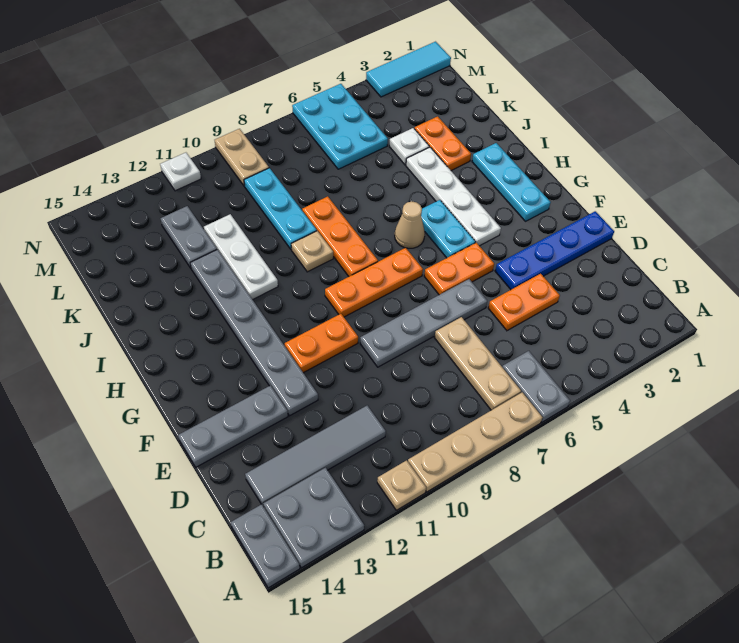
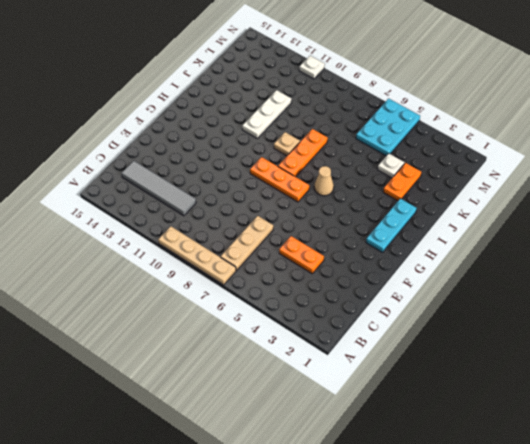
none -> grey 1x2 plate [502,351,570,422]
none -> tan 1x1 plate [377,460,426,510]
none -> grey 2x2 plate [263,468,364,568]
none -> grey 1x2 plate [231,504,300,588]

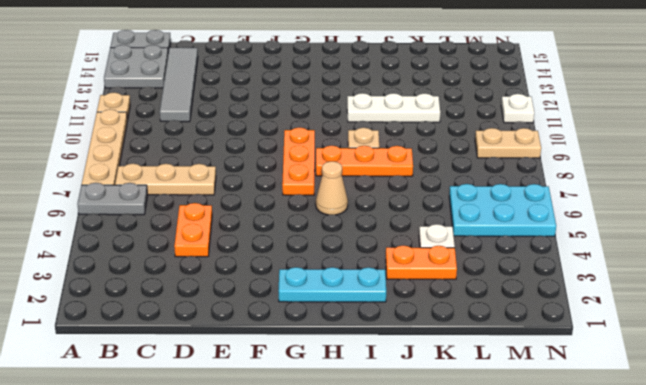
none -> blue 1x4 plate [495,211,614,289]
none -> grey 1x4 plate [360,279,487,367]
none -> grey 1x6 plate [190,250,318,416]
none -> grey 1x3 plate [178,386,288,467]

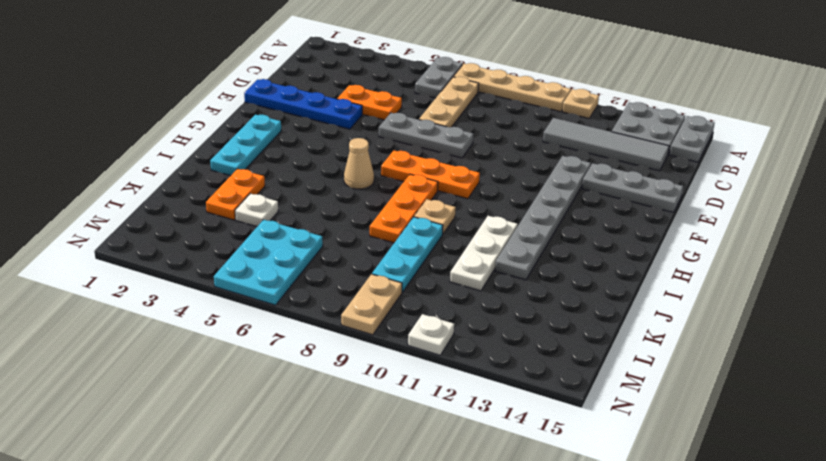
grey 1x3 plate [379,113,473,158] -> grey 1x4 plate [360,279,487,367]
none -> orange 1x2 plate [424,243,494,295]
none -> orange 1x2 plate [285,314,358,373]
none -> white 1x4 plate [406,147,501,246]
none -> cyan 1x2 plate [421,200,475,258]

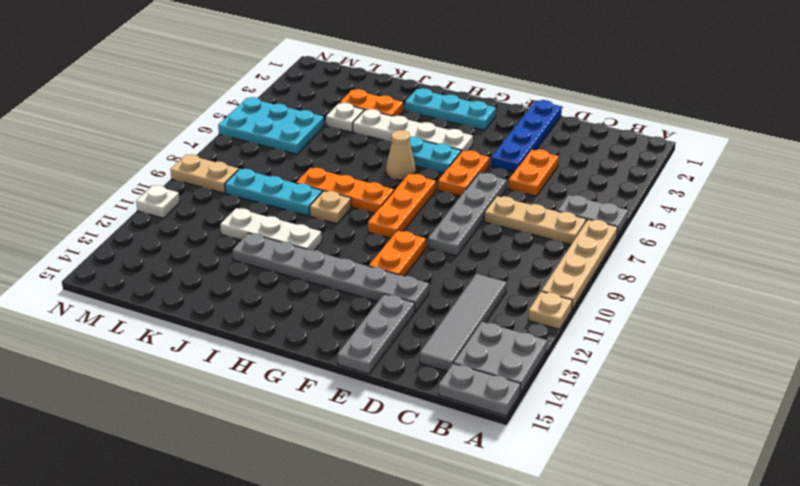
none -> grey 1x2 plate [161,206,217,268]
none -> cyan 1x3 tile [366,42,451,97]

